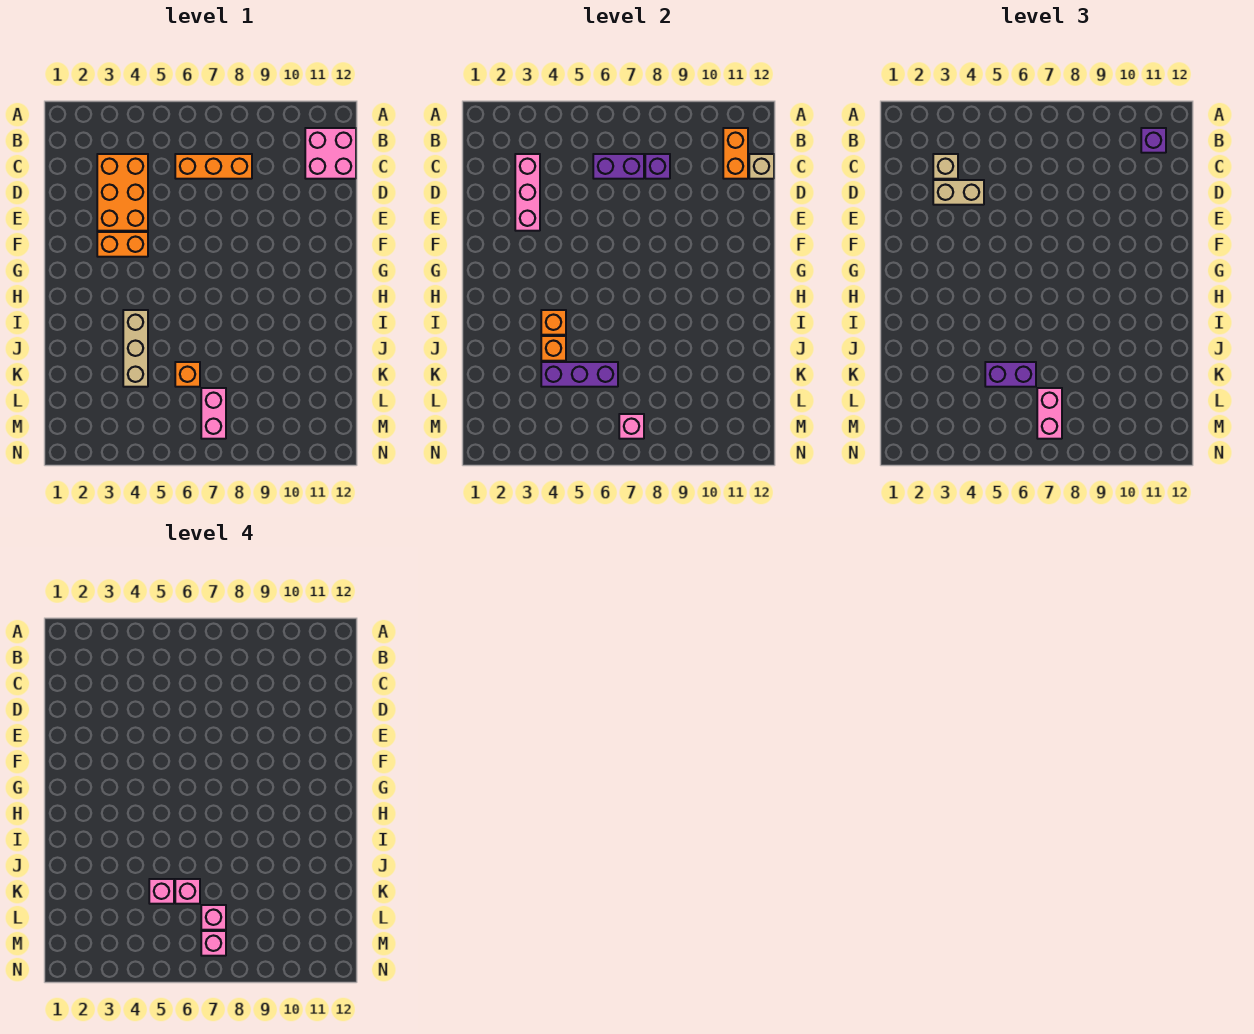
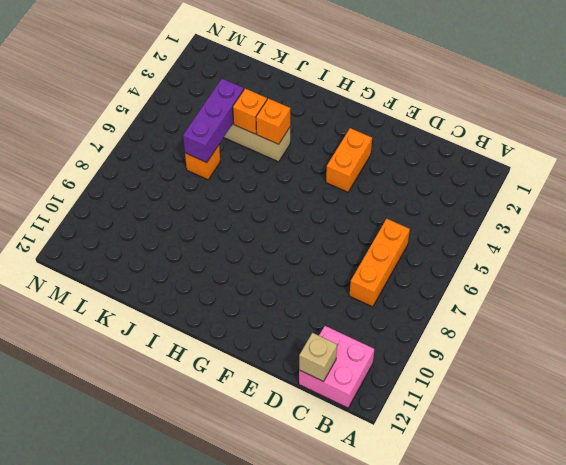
none -> orange 2x3 brick [97,154,148,231]
none -> pink 1x2 brick [201,388,226,439]
none -> orange 1x2 brick [723,128,748,179]

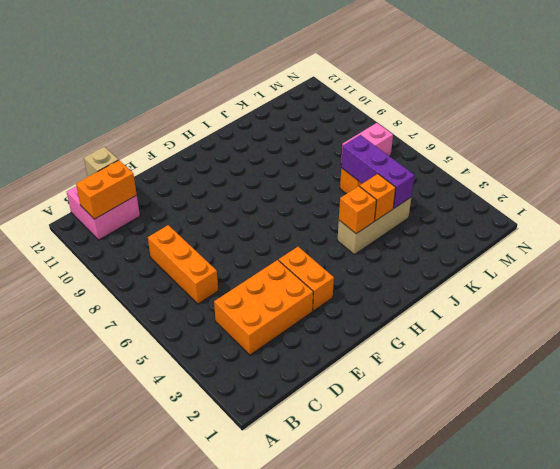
none -> pink 1x3 brick [515,154,540,231]
none -> purple 1x2 brick [593,154,644,179]
none -> purple 1x1 brick [645,154,670,179]

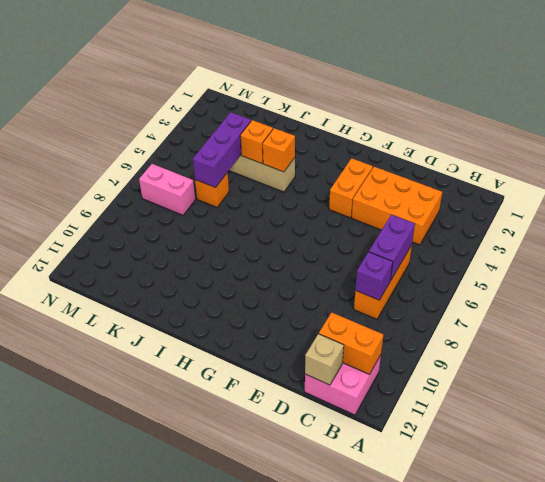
none -> pink 1x3 brick [515,154,540,231]
none -> pink 1x1 brick [619,414,644,439]
none -> purple 1x1 brick [1141,128,1166,153]

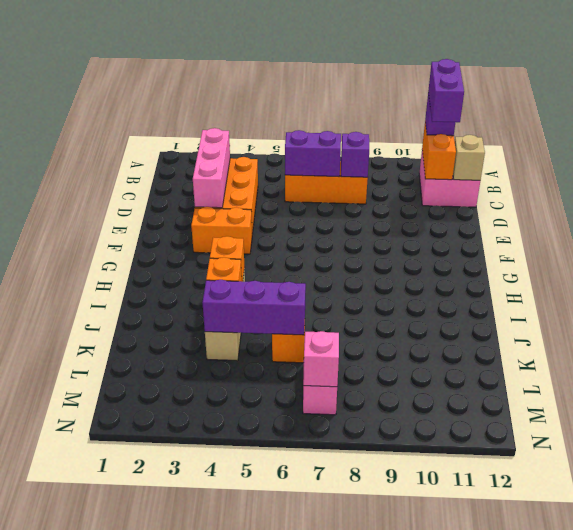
purple 1x2 brick [428,59,464,122] -> purple 1x2 brick turned to [985,362,1036,387]
none -> tan 1x1 brick [933,154,958,179]
none -> tan 1x2 brick [933,180,984,205]
none -> pink 1x2 brick [1037,388,1062,439]

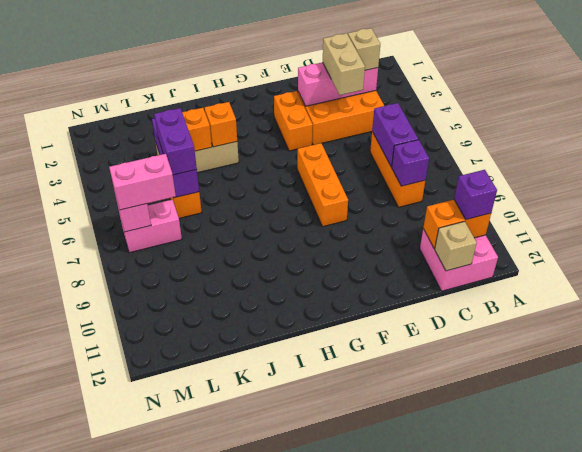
orange 1x3 brick [297,143,348,227] -> none
none -> pink 1x1 brick [149,879,174,904]
none -> pink 1x1 brick [175,879,200,904]
none -> pink 1x1 brick [201,905,226,930]

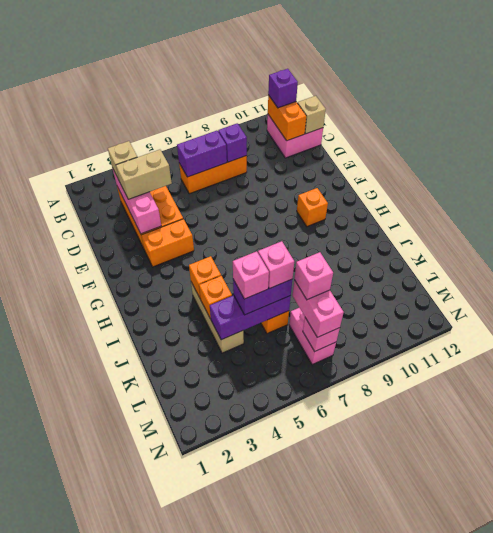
orange 1x1 brick [297,188,328,226] -> none
none -> pink 1x1 brick [201,931,226,956]

